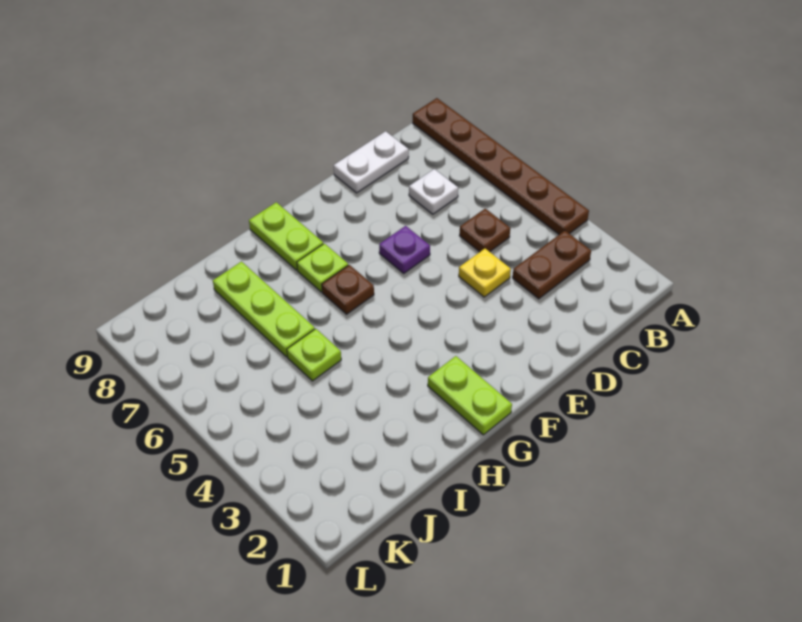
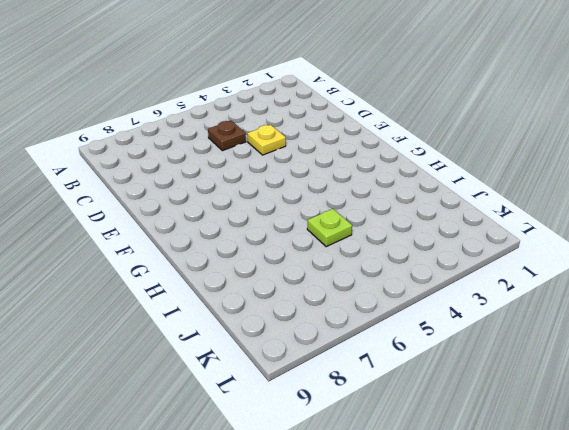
none -> brown 1x6 plate [413,98,589,234]
none -> brown 1x2 plate [513,231,591,299]
none -> white 1x1 plate [409,169,458,214]

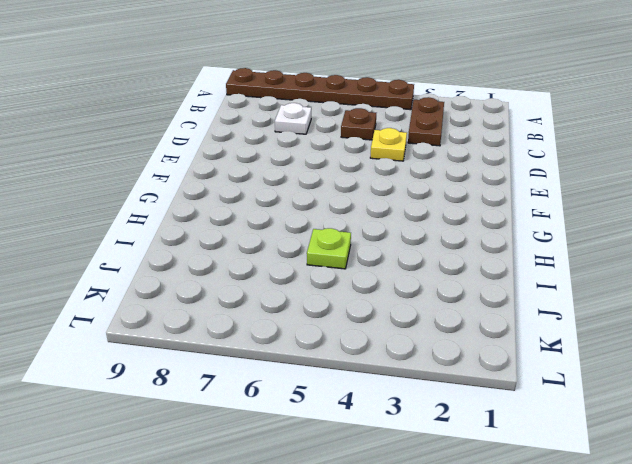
none -> white 1x2 plate [334,131,409,193]
none -> purple 1x1 plate [379,226,430,273]
none -> lime 1x2 plate [428,356,512,435]

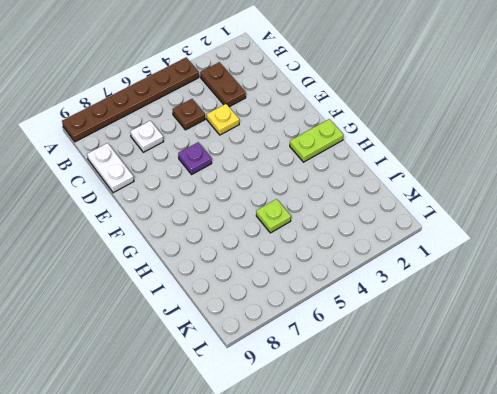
none -> brown 1x1 plate [322,265,374,314]
none -> lime 1x1 plate [297,244,348,292]
none -> lime 1x2 plate [249,202,323,270]

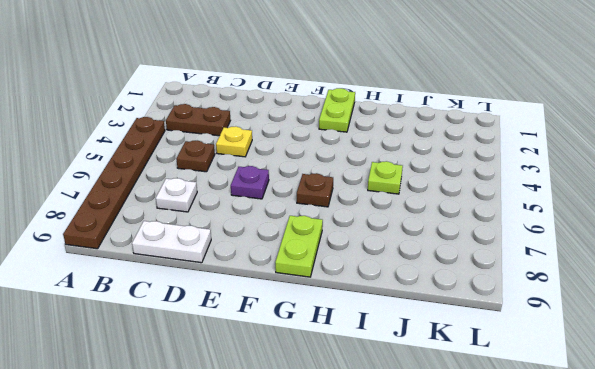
none -> lime 1x1 plate [297,244,348,292]
none -> lime 1x3 plate [213,262,315,357]

